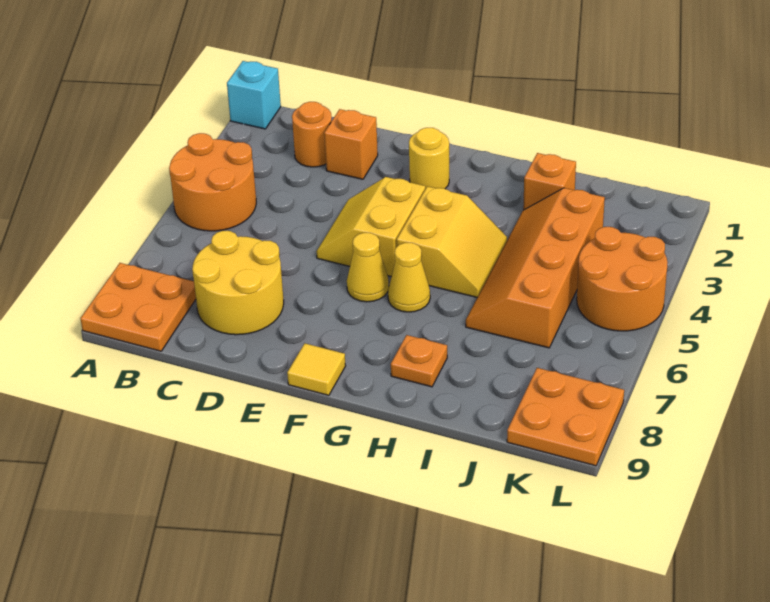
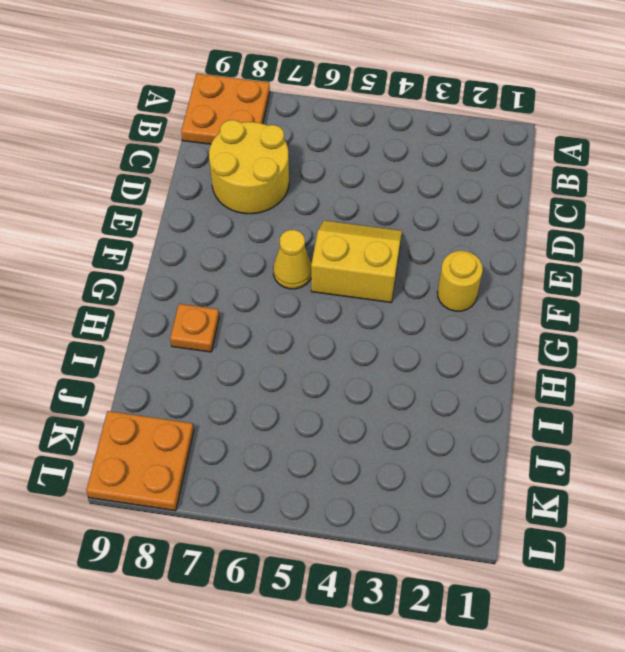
none -> cyan 1x1 brick [227,61,281,129]
none -> orange 2x2 round brick [169,133,256,231]
none -> orange 1x1 round brick [292,102,332,167]

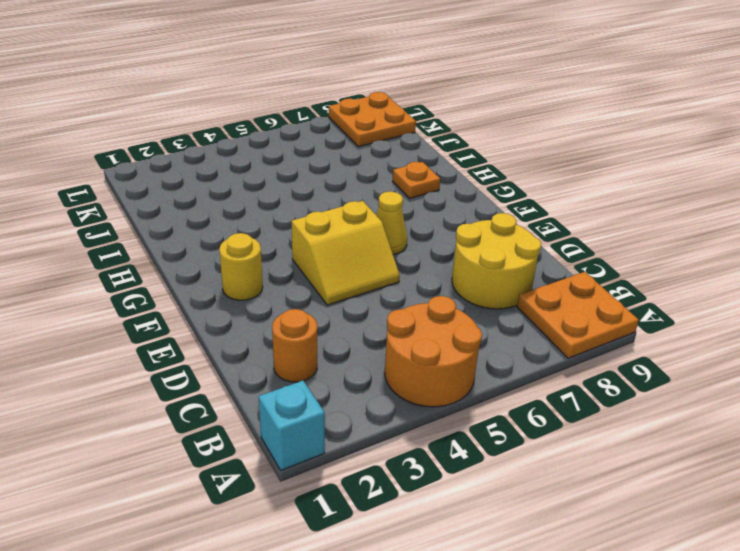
none -> orange 1x1 brick [324,109,378,179]
none -> yellow 1x1 tile [287,343,346,395]
none -> yellow 2x2 slope [397,186,507,297]

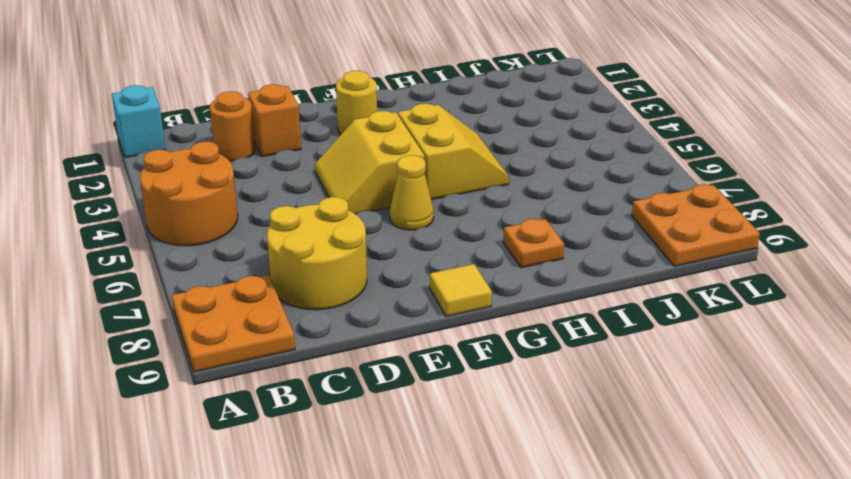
none -> yellow 1x1 cone [388,243,430,312]
none -> orange 1x1 brick [523,153,576,210]
none -> orange 2x4 slope [466,188,605,348]

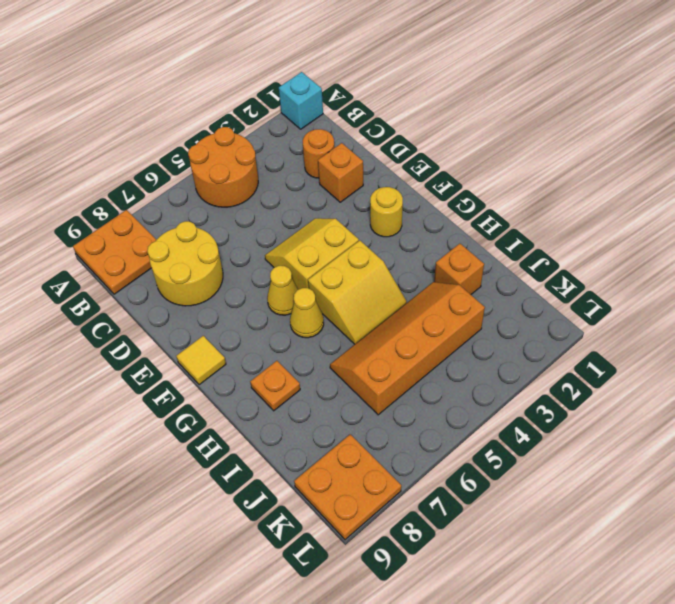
none -> orange 2x2 round brick [577,227,668,331]

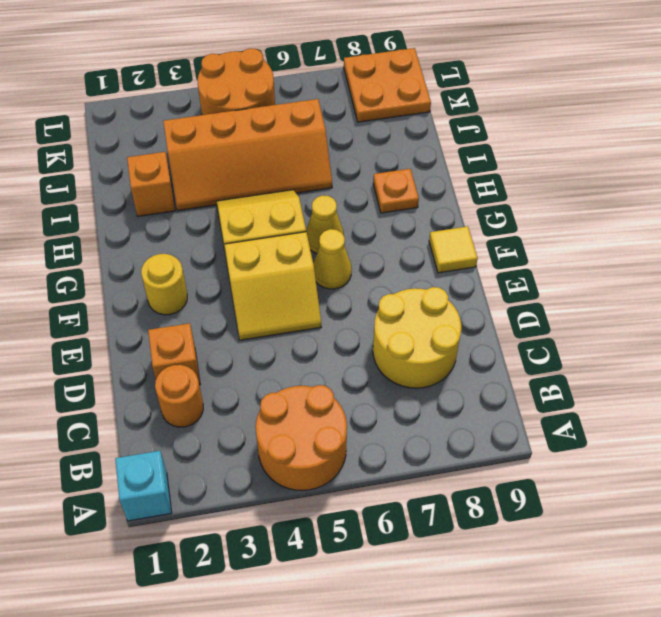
none -> orange 2x2 plate [80,263,196,351]

